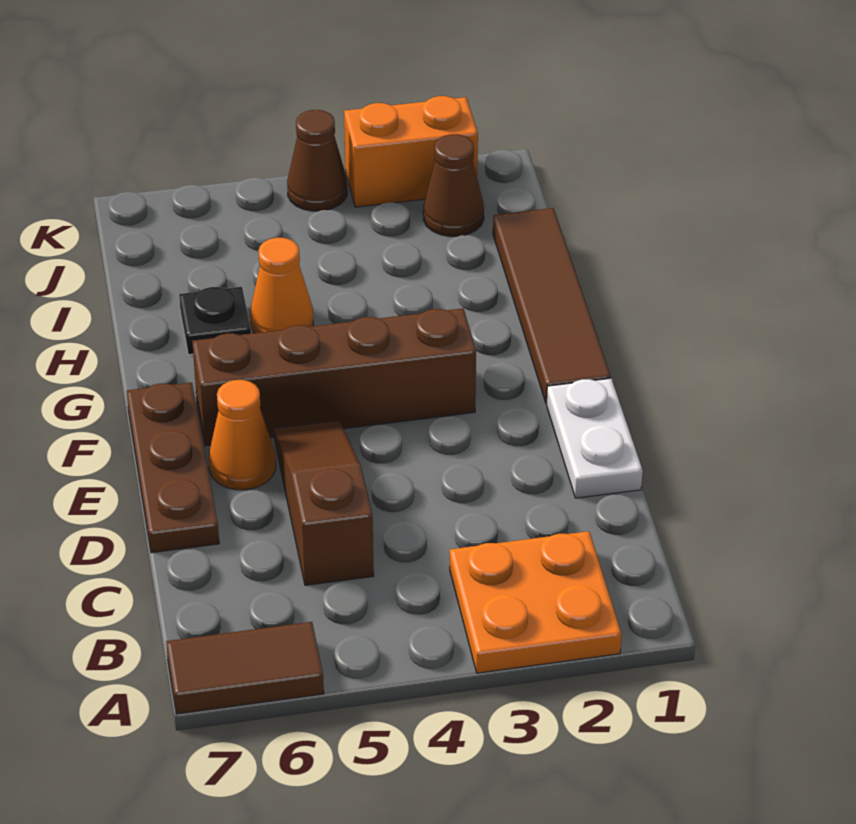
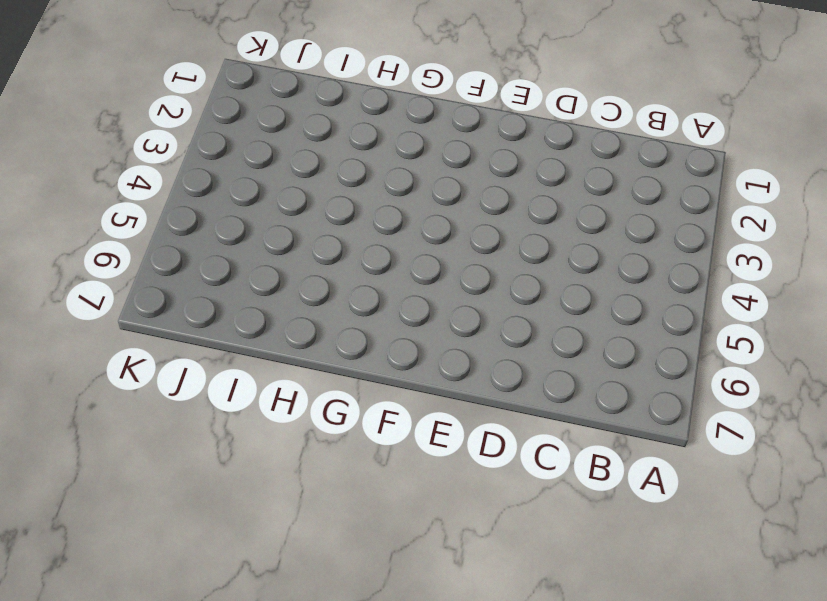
none -> orange 2x2 plate [450,531,622,673]
none -> brown 1x2 tile [166,622,324,714]
none -> brown 1x3 slope [274,420,374,585]

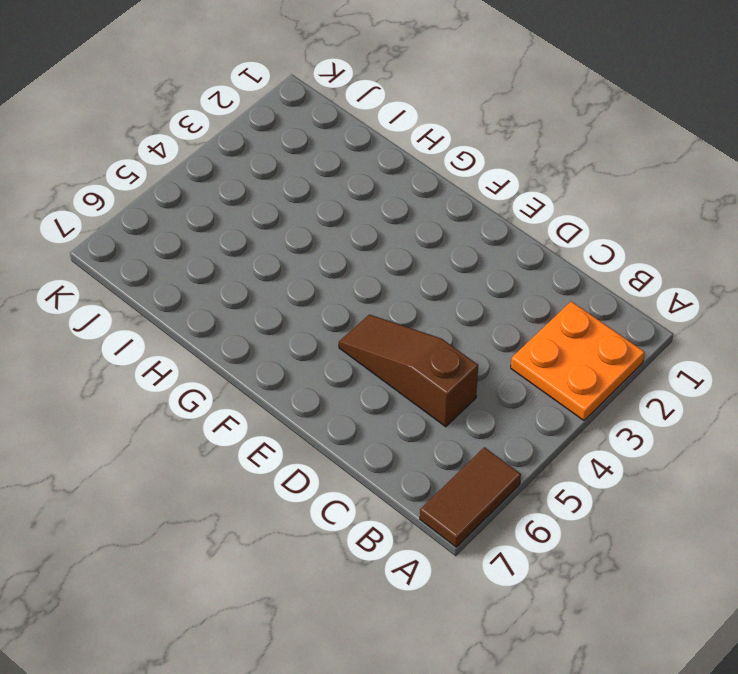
none -> white 1x2 plate [547,378,643,498]
none -> brown 1x3 plate [127,383,219,553]
none -> orange 1x1 cone [209,380,276,490]

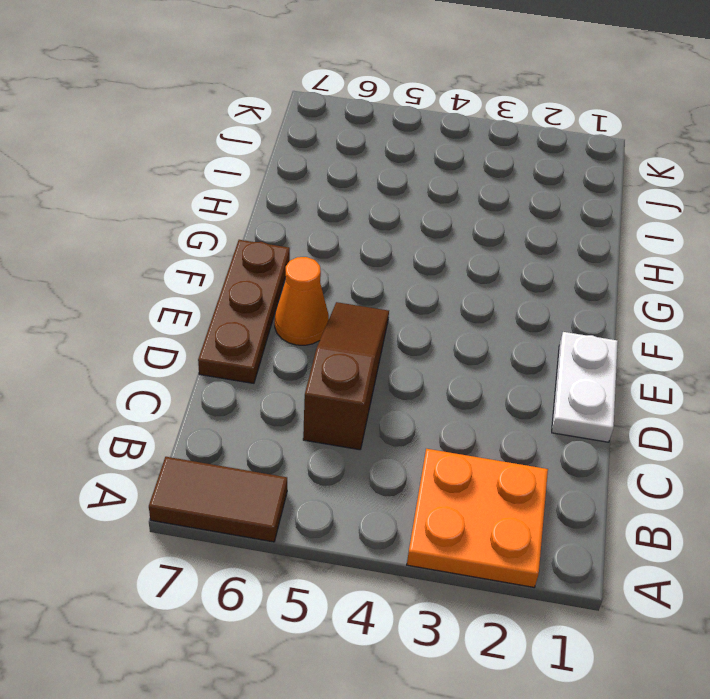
none -> brown 1x4 tile [493,208,611,404]
none -> brown 1x4 brick [192,308,476,446]
none -> orange 1x1 cone [250,238,313,333]

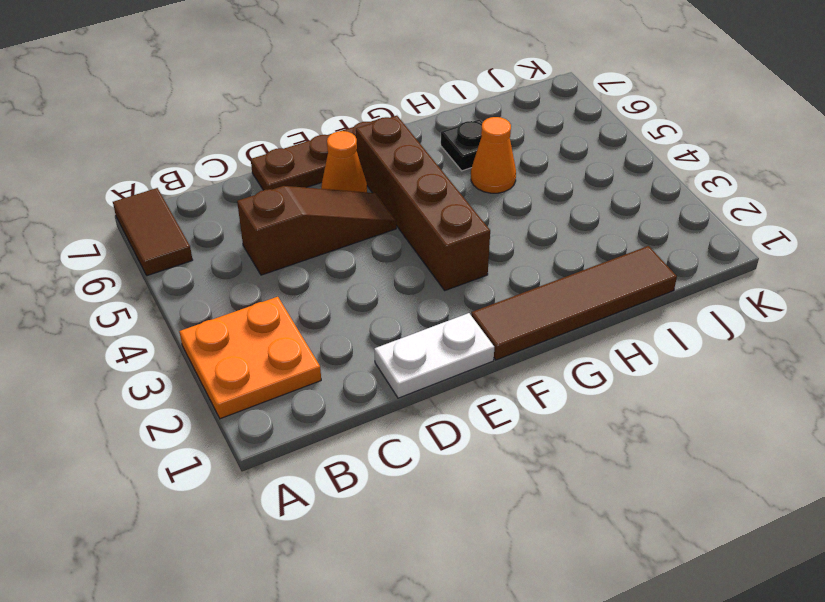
none -> brown 1x1 cone [423,134,484,236]
none -> orange 1x2 brick [344,96,478,207]
none -> brown 1x1 cone [287,110,347,211]

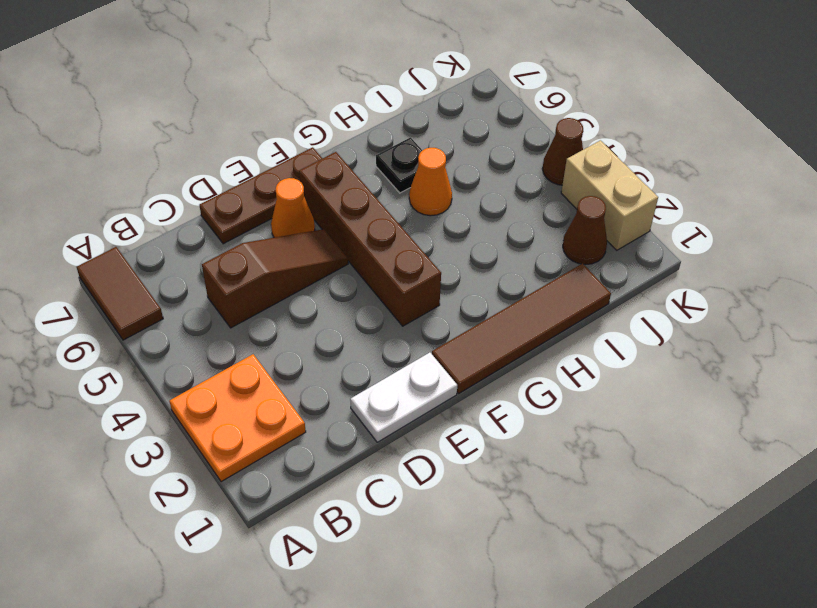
tan 1x2 brick [561,140,658,250] -> orange 1x2 brick [344,96,478,207]

